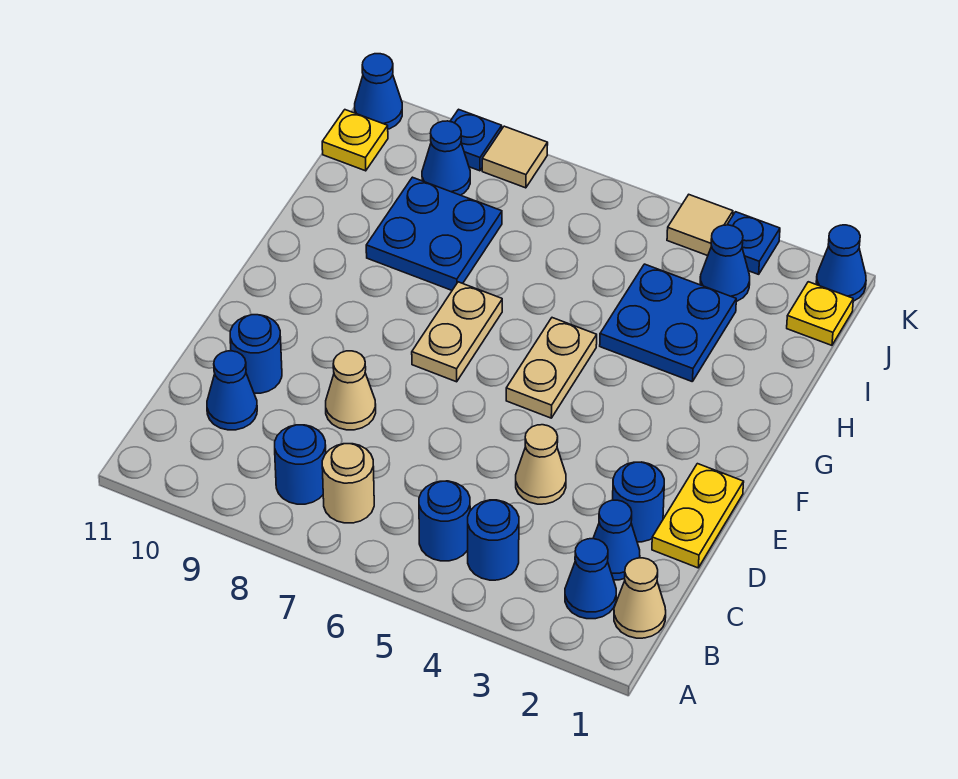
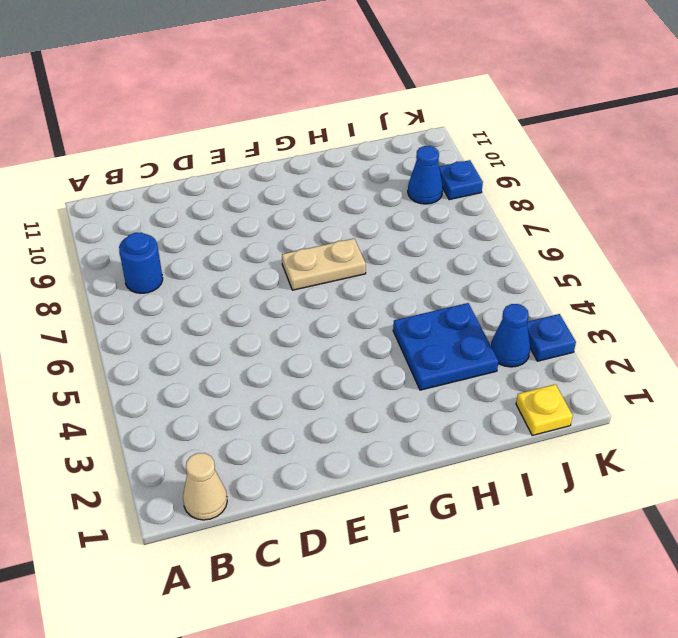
none -> blue 1x1 cone [565,539,616,619]
none -> blue 1x1 round brick [468,500,519,580]
none -> blue 1x1 round brick [419,481,470,561]

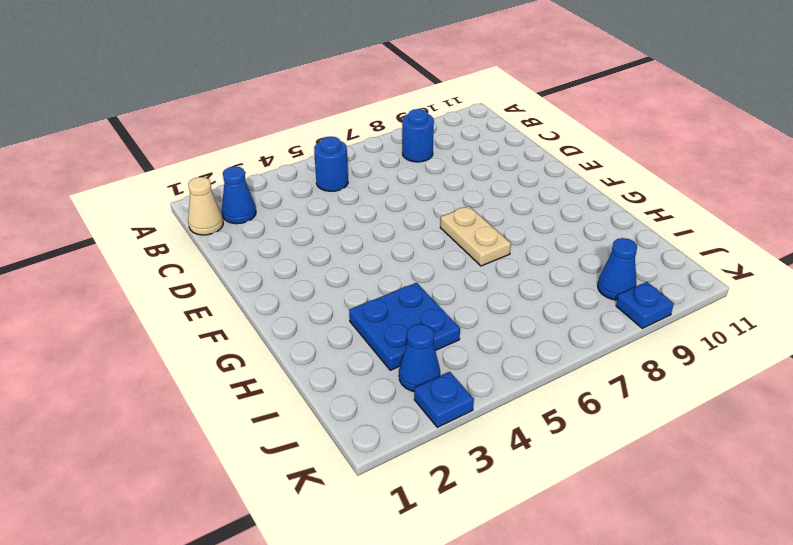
none -> blue 1x1 round brick [468,500,519,580]
none -> tan 1x1 round brick [322,444,374,523]
none -> blue 1x1 cone [593,500,640,580]

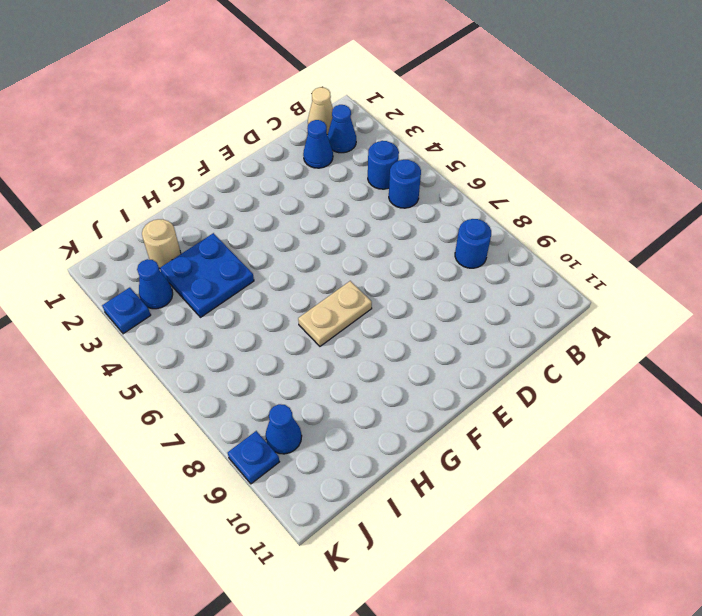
tan 1x1 round brick [142,219,181,268] -> tan 1x1 round brick moved to [322,444,374,523]
none -> blue 1x1 cone [207,351,257,430]
none -> yellow 1x2 plate [652,464,744,568]
none -> blue 1x1 round brick [613,462,664,542]

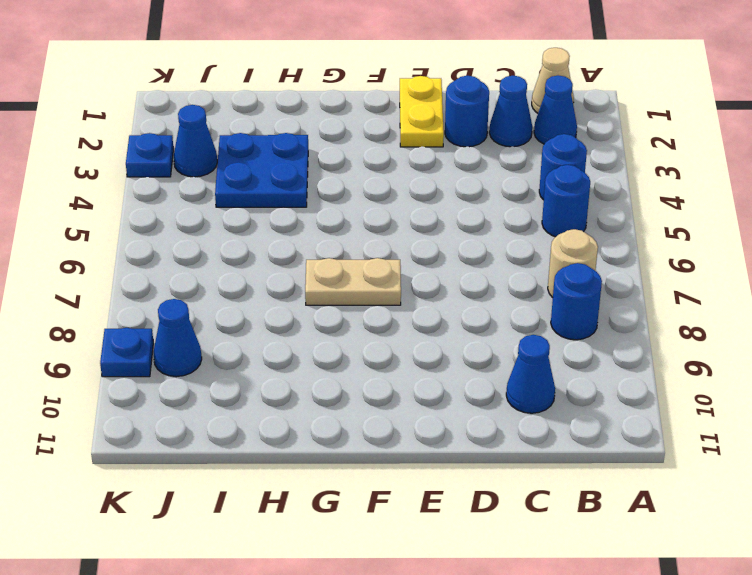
yellow 1x2 plate [400,76,444,147] -> yellow 1x2 plate turned to [652,464,744,568]
none -> tan 1x1 cone [516,425,566,504]
none -> tan 1x1 cone [326,351,376,430]
none -> blue 1x1 round brick [230,315,282,393]

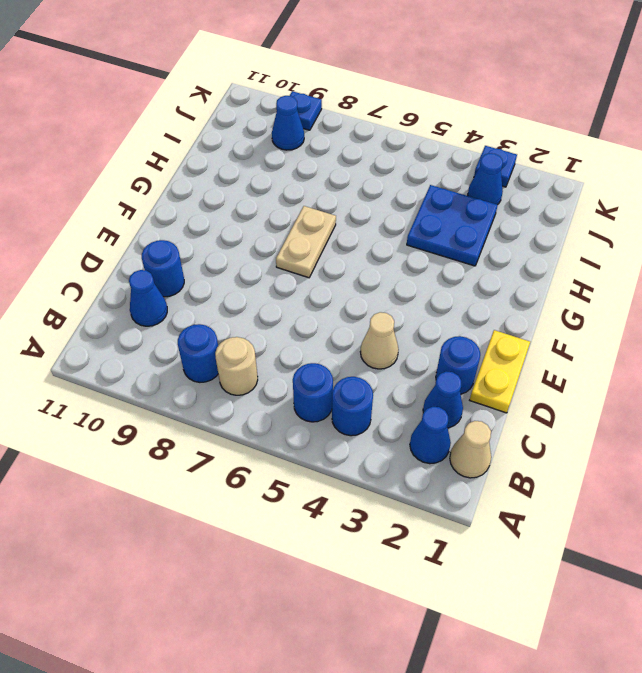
none -> tan 1x1 cone [326,351,376,430]
none -> tan 1x2 plate [506,318,597,418]
none -> blue 2x2 plate [366,177,502,290]

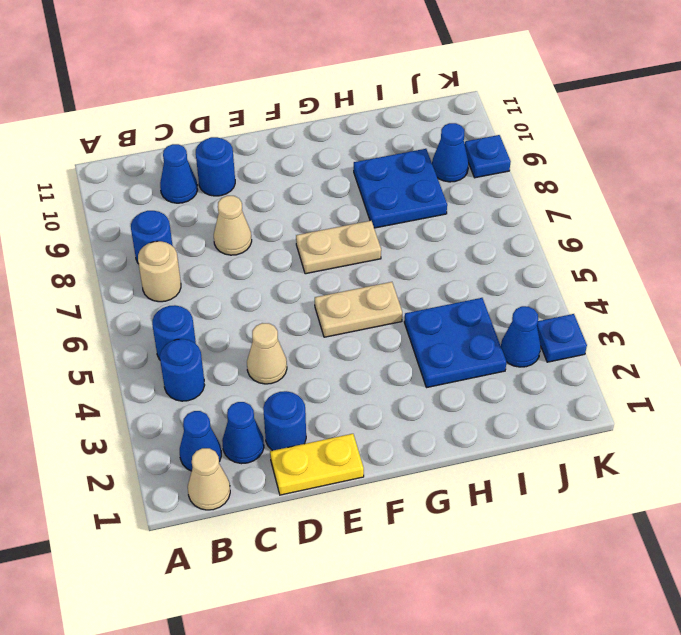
none -> yellow 1x1 plate [787,282,853,345]
none -> yellow 1x1 plate [322,110,388,171]
none -> blue 1x1 cone [816,225,866,301]

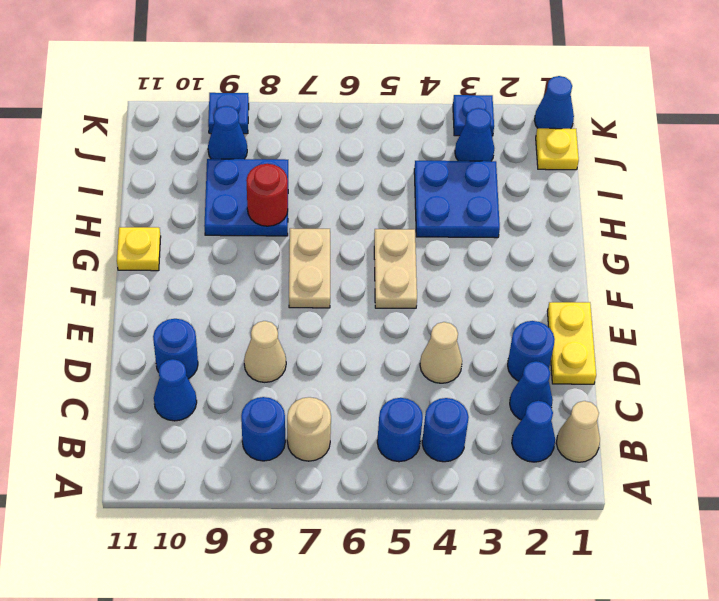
yellow 1x1 plate [117,227,161,271] -> yellow 1x1 plate moved to [322,110,388,171]
red 1x1 round brick [246,164,288,226] -> none
none -> tan 1x1 tile [667,195,733,256]
none -> tan 1x1 tile [482,126,548,188]
none -> blue 1x1 cone [355,54,402,129]

